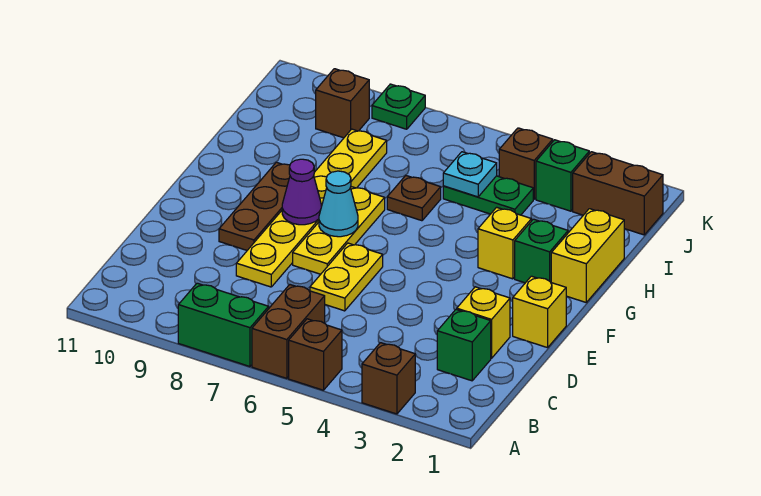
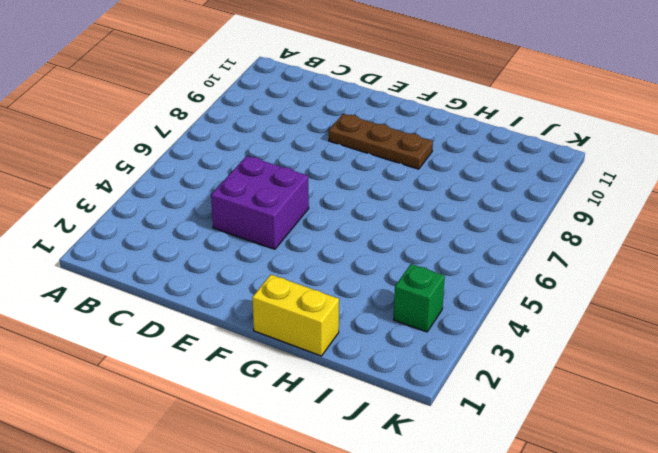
purple 2x2 brick [211,156,309,249] -> none
none -> brown 1x1 brick [362,343,415,414]
none -> brown 1x1 brick [289,319,342,390]
none -> brown 1x2 brick [252,285,325,378]

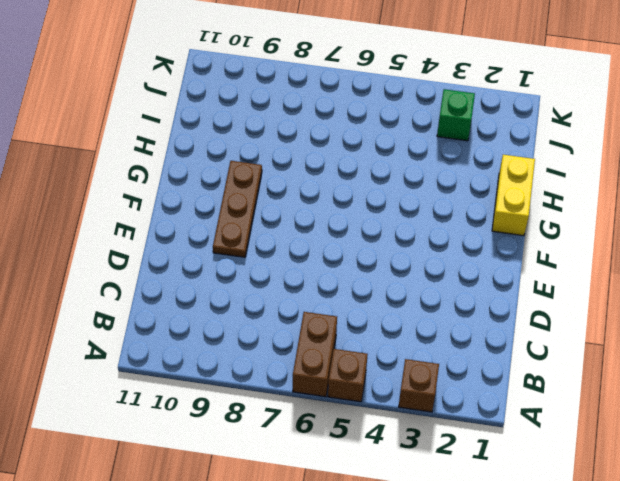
none -> green 1x2 brick [178,283,269,366]
none -> green 1x1 brick [437,309,491,381]
none -> yellow 1x1 brick [457,287,510,358]

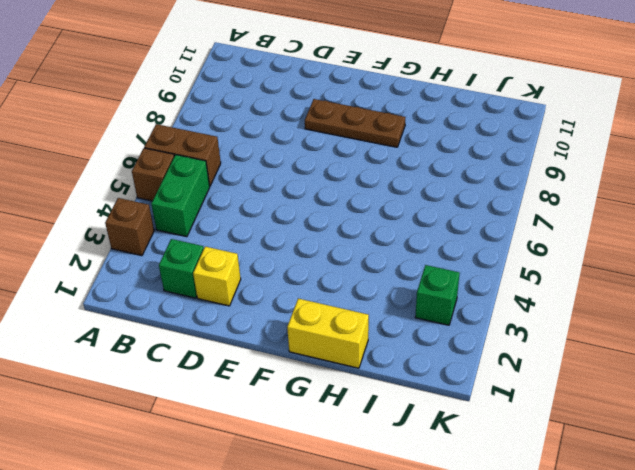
green 1x2 brick [151,155,210,237] -> green 1x2 brick moved to [178,283,269,366]
none -> yellow 1x2 plate [310,243,383,311]
none -> yellow 1x6 plate [236,129,387,287]
none -> yellow 1x1 brick [513,276,567,348]

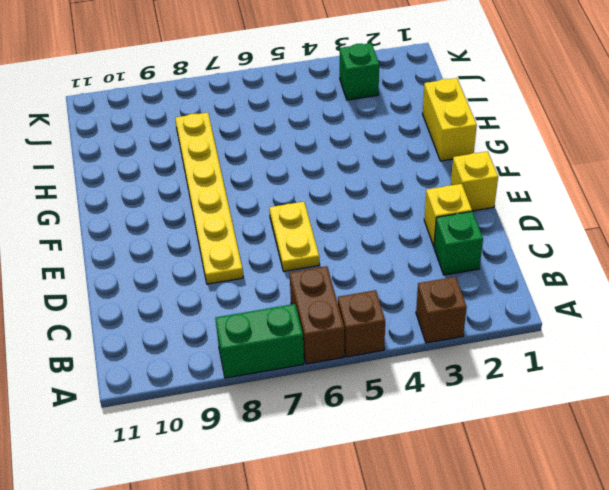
none -> yellow 1x3 plate [293,187,385,274]
none -> brown 1x3 plate [219,162,290,250]
none -> green 1x1 brick [515,219,568,283]

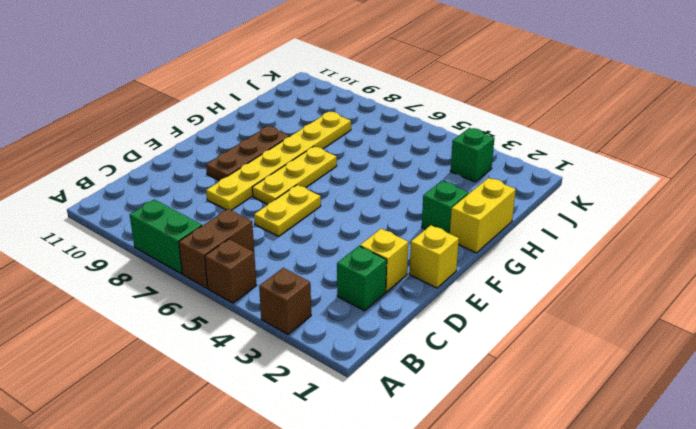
none -> yellow 1x1 brick [478,207,531,279]
none -> brown 1x1 plate [387,176,441,221]
none -> green 1x2 plate [443,176,533,215]

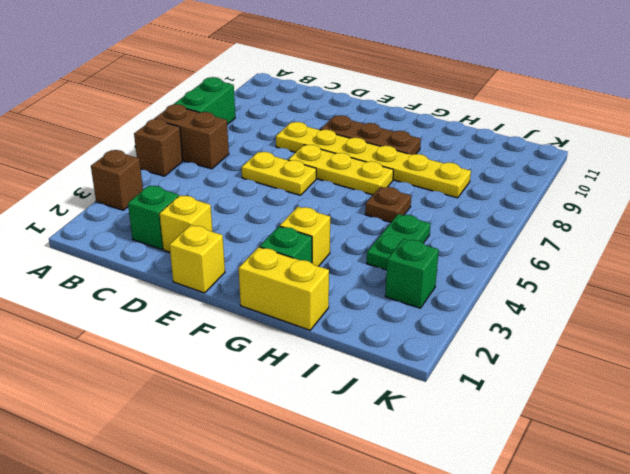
none -> brown 1x2 brick [573,152,663,235]
none -> brown 1x1 brick [499,128,553,199]
none -> brown 1x1 brick [316,69,369,138]

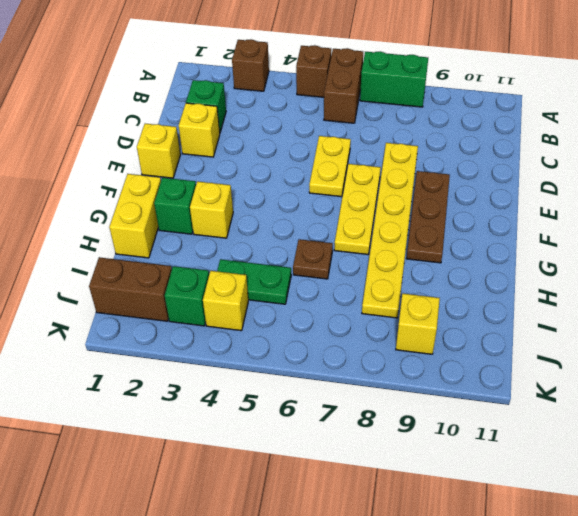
yellow 1x1 brick [203,271,248,331] -> brown 1x1 brick [499,128,553,199]
yellow 1x1 brick [396,294,440,354] -> brown 1x1 brick [316,69,369,138]
none -> green 1x1 plate [372,84,425,129]
none -> cyan 1x1 cone [319,171,358,237]
none -> purple 1x1 cone [282,159,321,225]

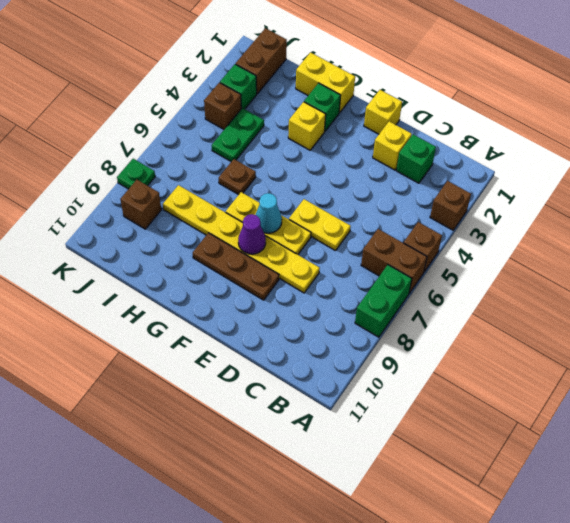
none -> cyan 1x1 plate [443,152,497,197]

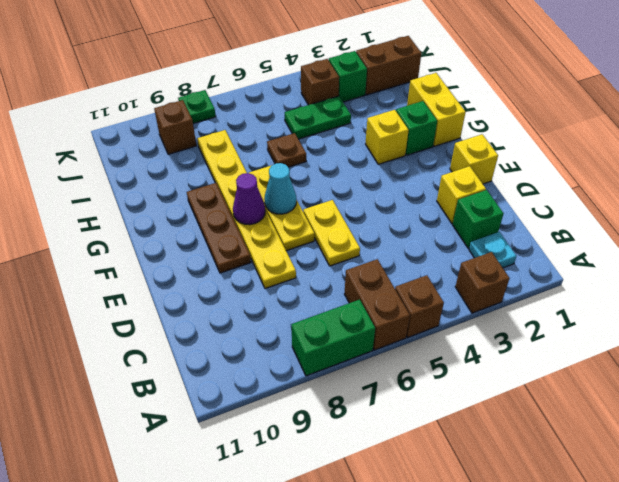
cyan 1x1 plate [469,232,516,268] -> cyan 1x1 plate moved to [443,152,497,197]

